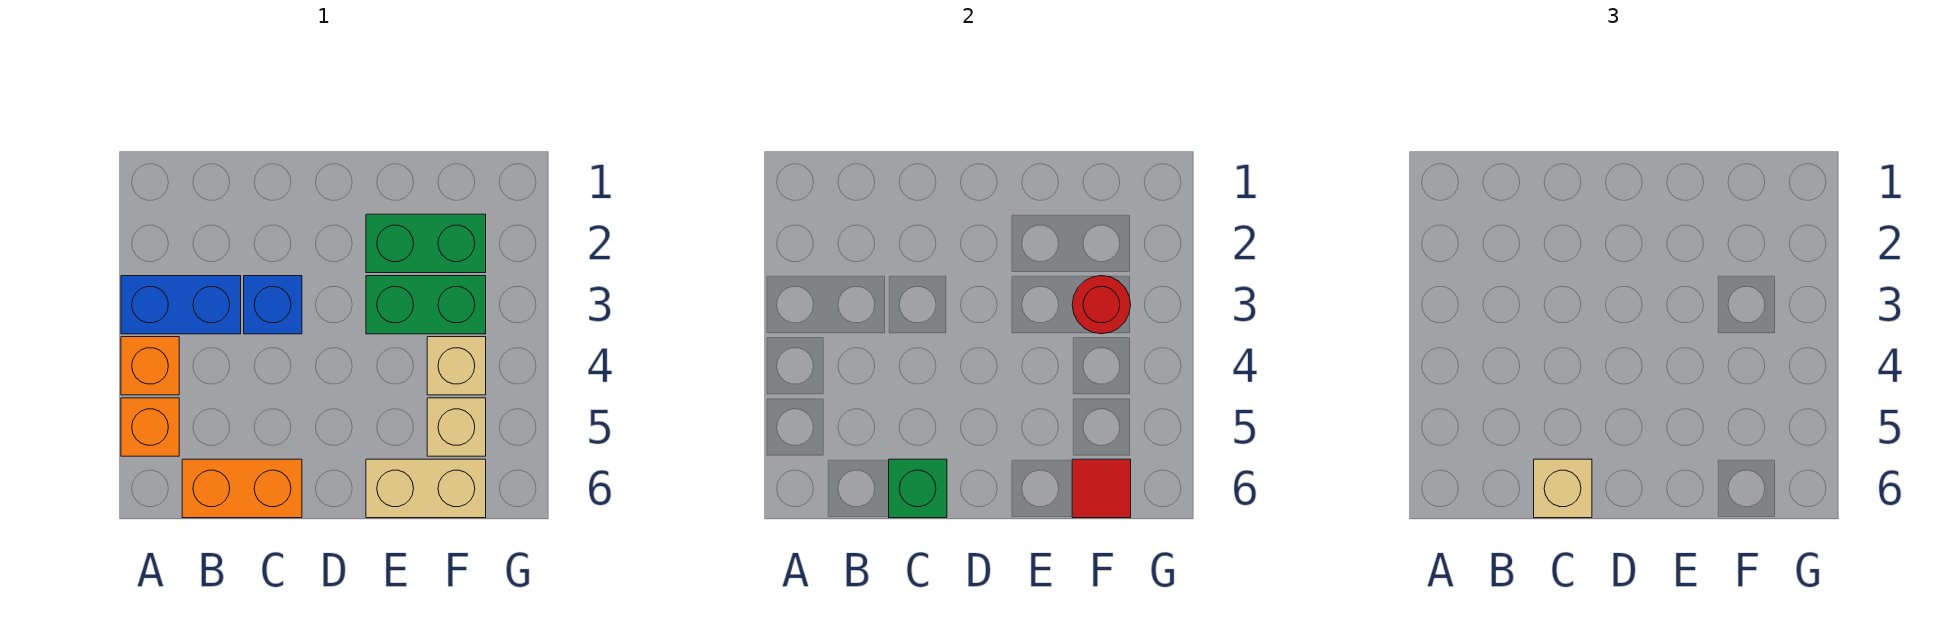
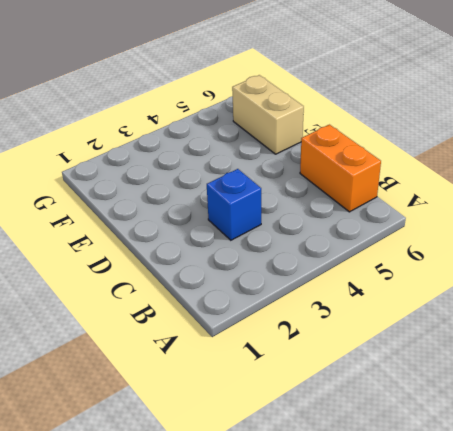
none -> blue 1x2 brick [121,276,241,334]
none -> orange 1x1 brick [121,337,179,395]
none -> orange 1x1 brick [121,398,179,456]

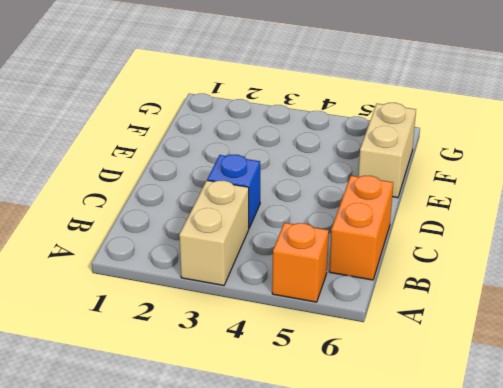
tan 1x2 brick [179,180,249,286] -> blue 1x2 brick [121,276,241,334]
none -> orange 1x1 brick [121,337,179,395]
none -> green 1x2 brick [366,214,486,273]
none -> green 1x2 brick [366,276,486,334]

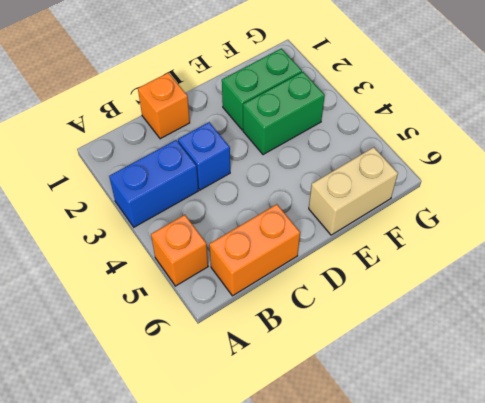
orange 1x1 brick [138,73,190,139] -> orange 1x1 brick moved to [121,337,179,395]
none -> tan 1x1 brick [427,337,486,395]
none -> tan 1x1 brick [427,398,486,456]
none -> green 1x1 brick [889,459,947,518]

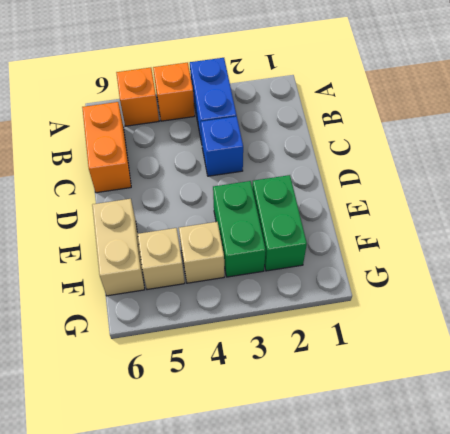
none -> green 1x1 brick [889,459,947,518]
none -> red 1x1 round brick [1072,276,1131,334]
none -> red 1x1 tile [1072,459,1131,518]

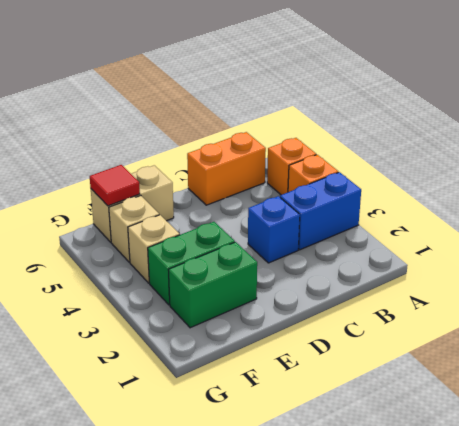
none -> green 1x1 brick [889,459,947,518]
none -> red 1x1 round brick [1072,276,1131,334]
none -> tan 1x1 brick [1534,459,1592,518]

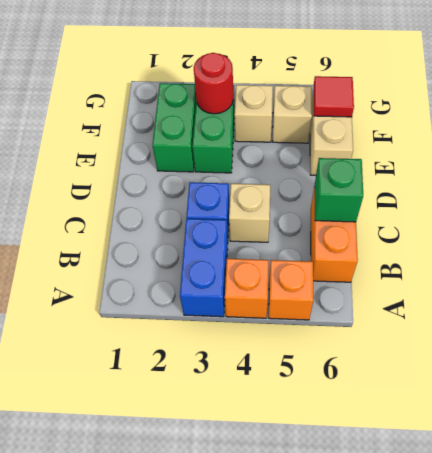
tan 1x1 brick [229,184,270,242] -> tan 1x1 brick moved to [1534,459,1592,518]

